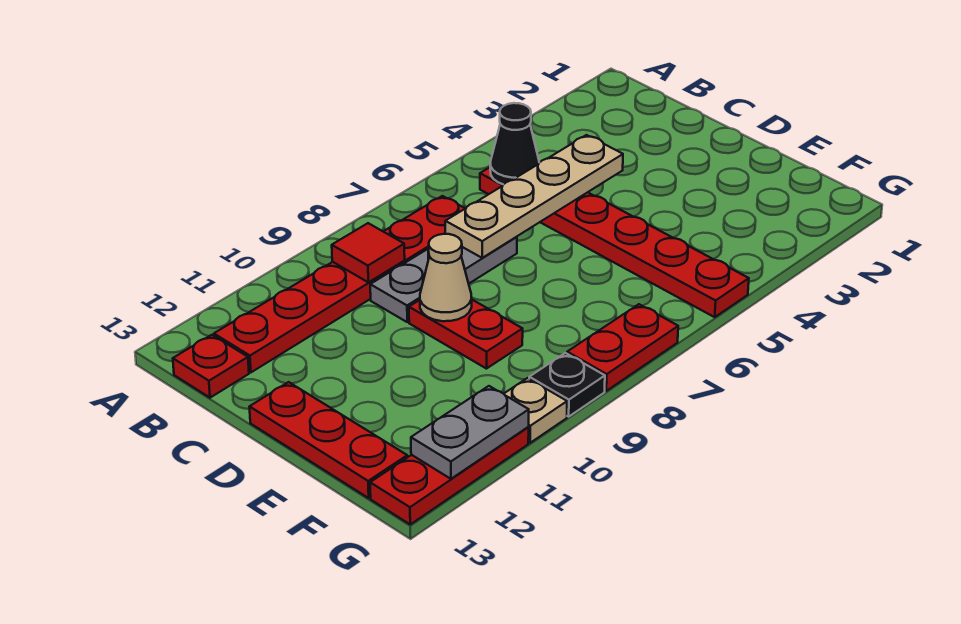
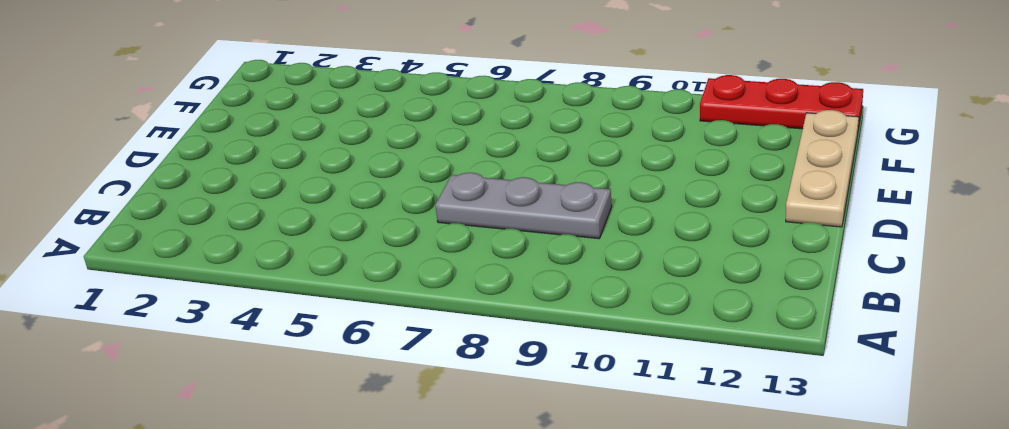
tan 1x3 plate [786,110,859,227] -> red 1x3 plate [250,382,407,498]
none -> red 1x6 plate [480,167,749,317]
none -> red 1x6 plate [214,196,465,372]
none -> red 1x1 plate [173,335,249,398]

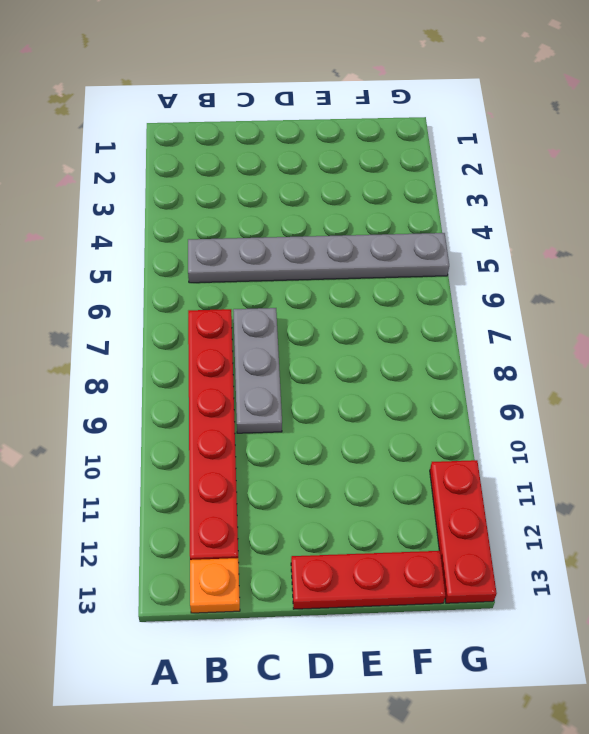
grey 1x6 plate [188,233,449,283] -> red 1x6 plate [480,167,749,317]
orange 1x1 plate [190,558,240,613] -> red 1x1 plate [173,335,249,398]
none -> red 1x2 plate [409,300,523,369]
none -> red 1x2 plate [567,304,678,391]
none -> black 1x1 plate [529,353,605,417]

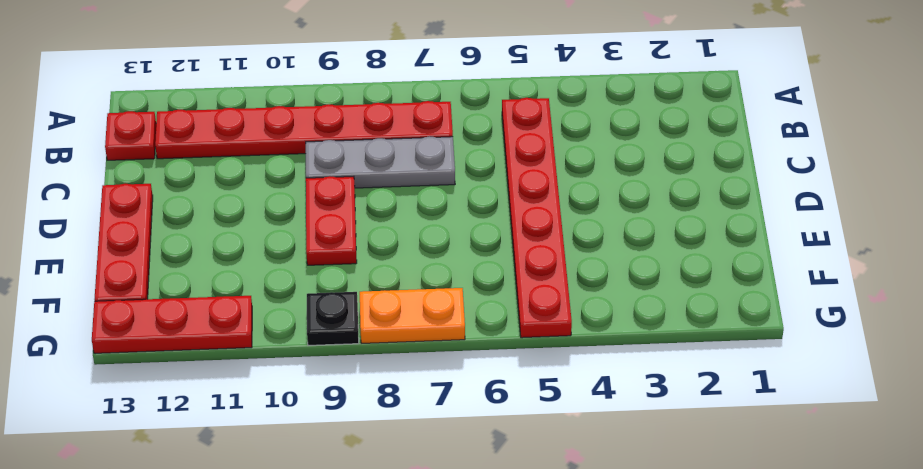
orange 1x2 plate [360,288,465,343] -> red 1x2 plate [567,304,678,391]
none -> tan 1x1 plate [504,378,567,443]
none -> black 1x1 cone [490,103,539,185]
none -> red 1x1 tile [332,223,405,282]

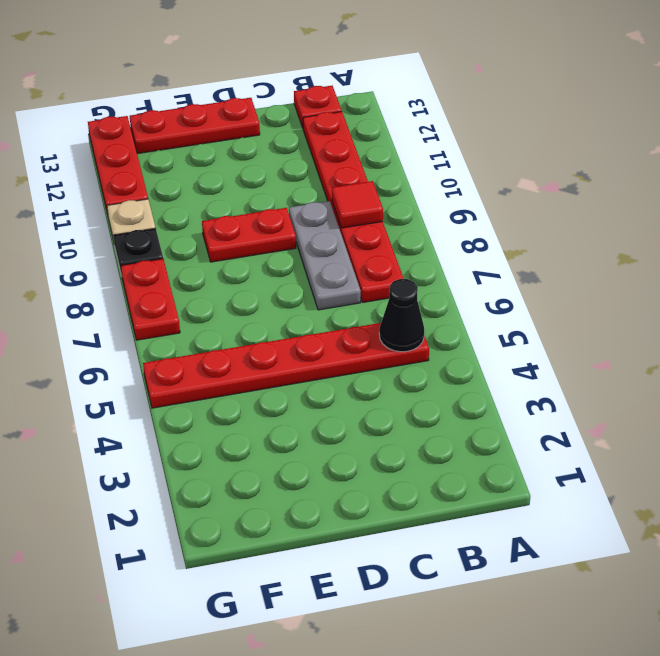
none -> tan 1x4 plate [445,135,623,258]
none -> tan 1x1 cone [420,234,472,321]
none -> grey 1x2 plate [411,386,529,479]

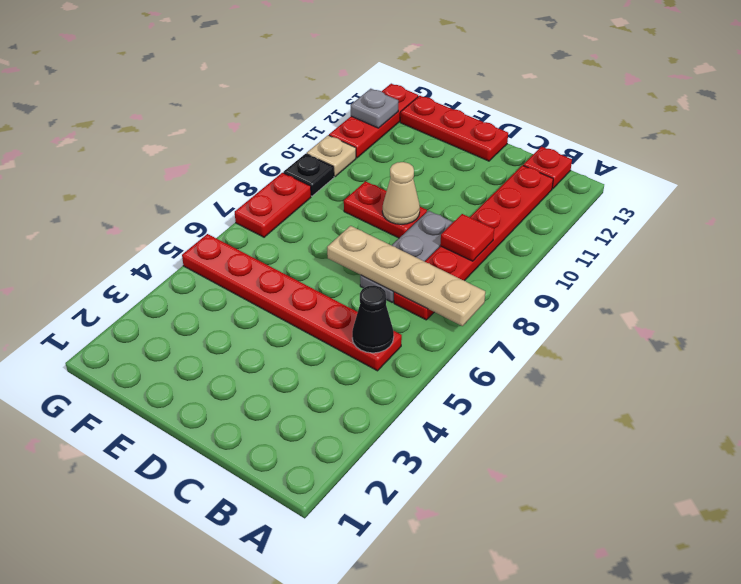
tan 1x4 plate [327,226,485,326] -> tan 1x4 plate turned to [445,135,623,258]
grey 1x1 plate [351,89,398,128] -> grey 1x2 plate [411,386,529,479]

